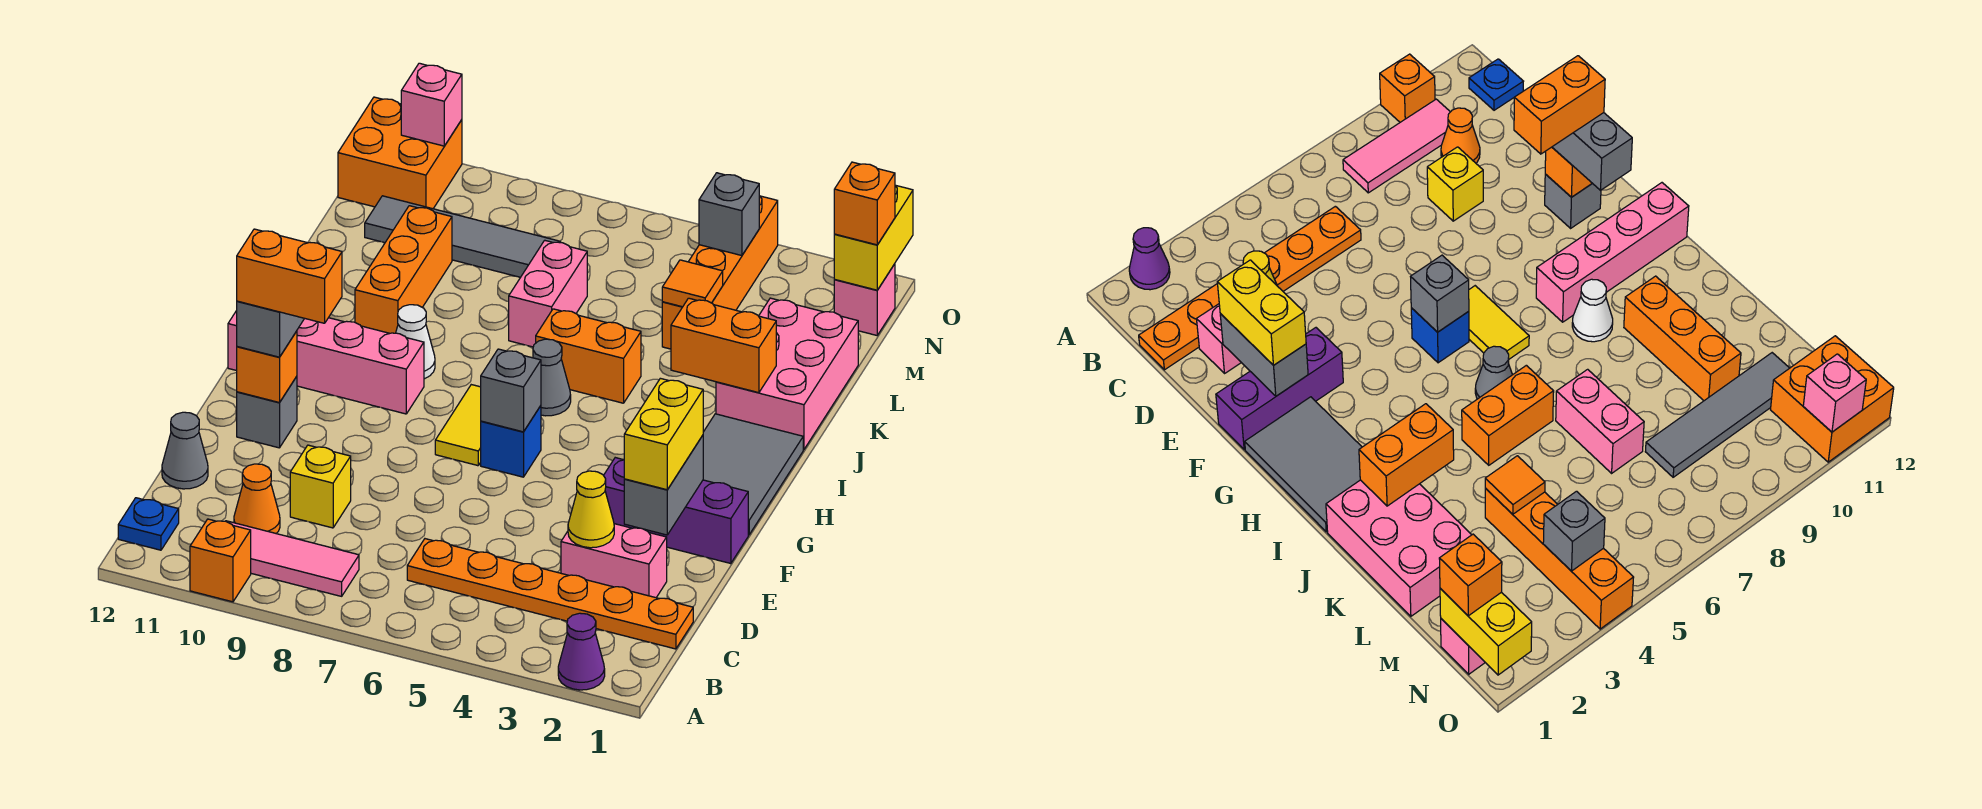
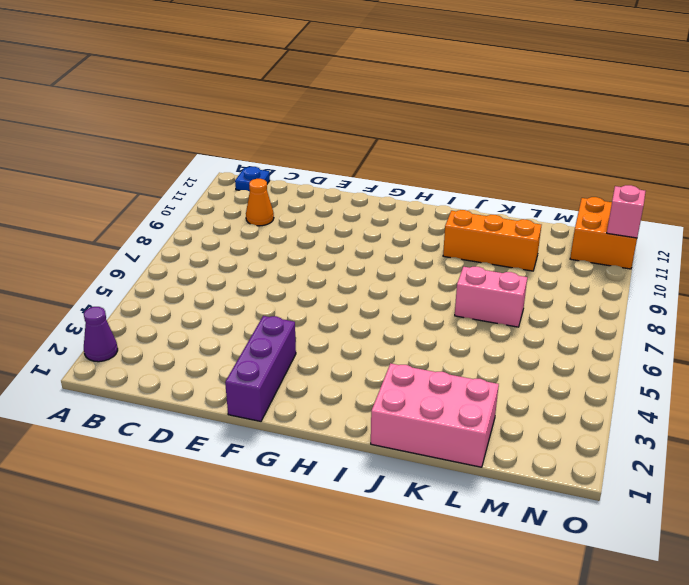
none -> orange 1x1 brick [190,519,251,602]
none -> pink 1x3 tile [226,521,359,596]
none -> orange 1x6 plate [407,539,693,649]
none -> pink 1x2 brick [561,524,667,598]

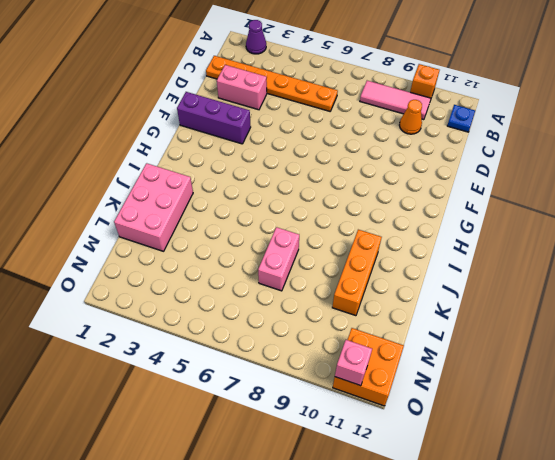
none -> yellow 1x1 brick [290,445,351,528]
none -> grey 1x1 cone [162,412,208,489]
none -> grey 1x1 brick [237,376,297,448]
none -> grey 2x3 tile [703,414,803,535]

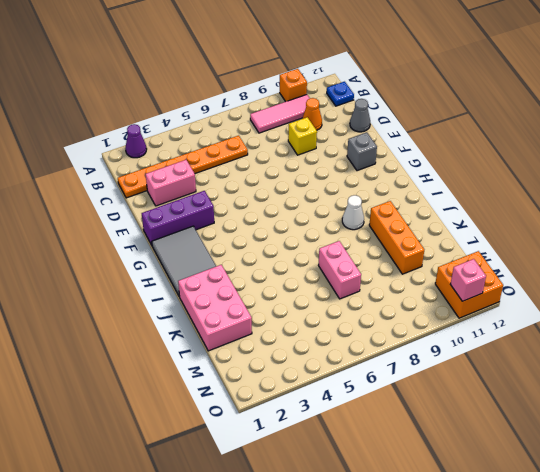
none -> blue 1x1 brick [481,406,541,477]
none -> yellow 1x2 tile [435,385,481,466]
none -> pink 1x4 brick [228,311,424,414]
none -> grey 1x1 cone [533,339,571,416]

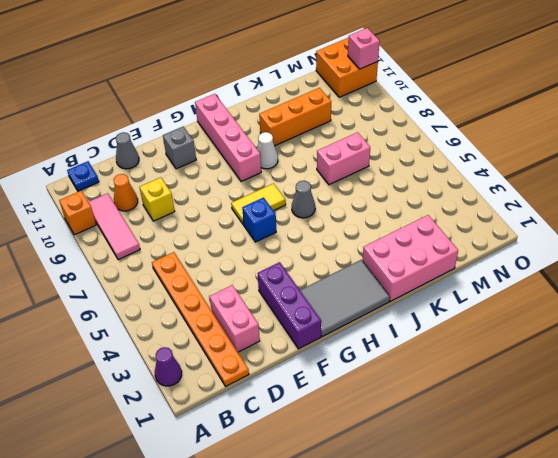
none -> orange 1x2 brick [536,309,641,403]
none -> orange 1x4 brick [662,196,778,349]
none -> grey 1x4 tile [365,196,561,277]
none -> pink 1x1 brick [834,264,895,335]

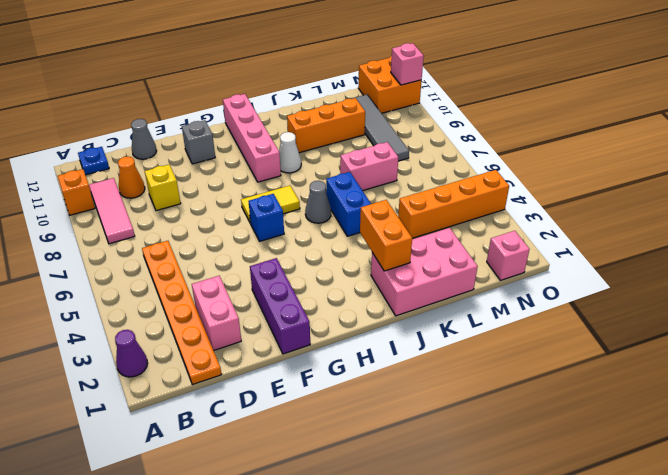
blue 1x2 brick [326,172,371,236] -> orange 1x2 brick [536,309,641,403]
none -> grey 2x3 tile [703,414,803,535]
none -> yellow 1x1 cone [568,471,614,548]
none -> grey 1x2 brick [624,435,703,535]
none -> orange 1x1 brick [237,331,297,403]

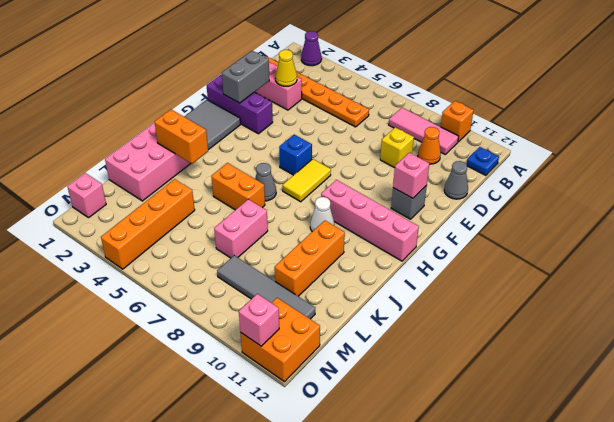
pink 1x1 brick [393,153,429,198] -> orange 1x1 brick [237,331,297,403]
none -> grey 1x1 brick [481,349,541,432]
none -> orange 1x1 tile [662,260,723,307]
none -> yellow 1x2 brick [834,185,913,290]
none -> grey 1x1 brick [699,173,759,256]

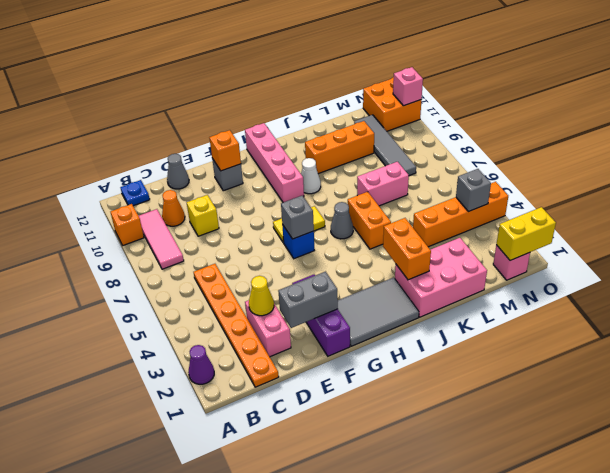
none -> orange 1x1 tile [662,260,723,307]
none -> yellow 1x2 brick [624,378,703,490]
none -> grey 1x2 brick [237,301,305,357]
none -> orange 1x1 brick [834,162,895,245]

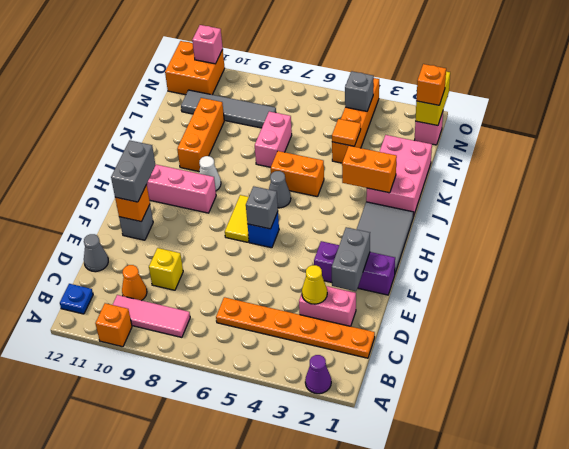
none -> yellow 1x2 brick [624,378,703,490]
none -> orange 1x2 brick [237,229,342,323]

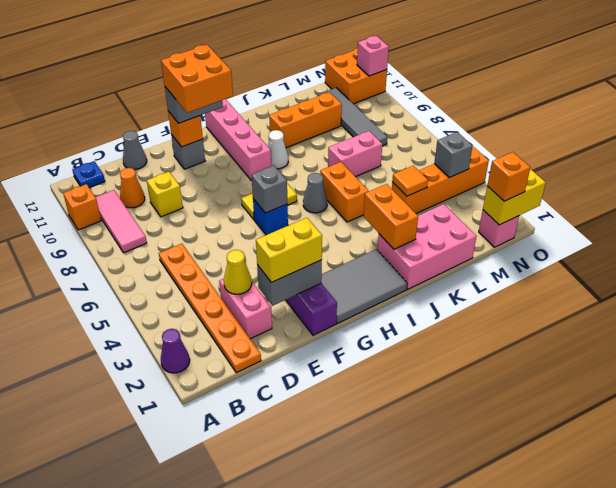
orange 2x2 brick [161,45,233,113] -> orange 1x2 brick [237,229,342,323]

